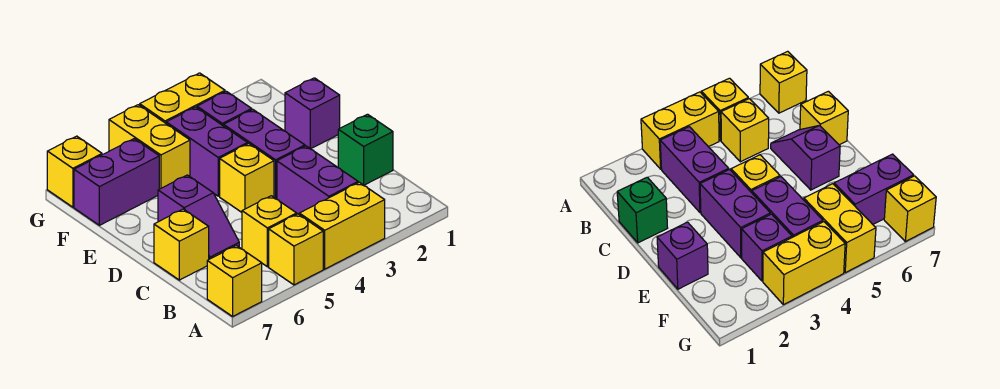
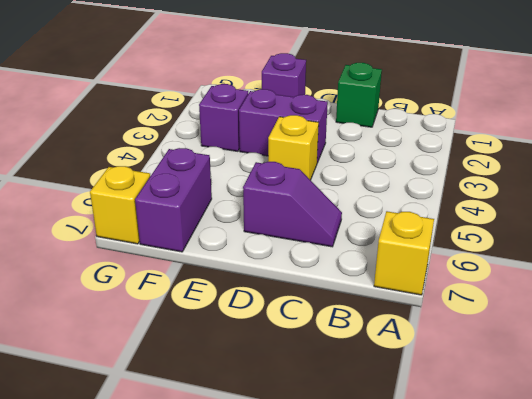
none -> yellow 1x2 brick [299,182,385,269]
none -> yellow 1x1 brick [269,214,323,285]
none -> purple 1x2 brick [277,146,358,214]

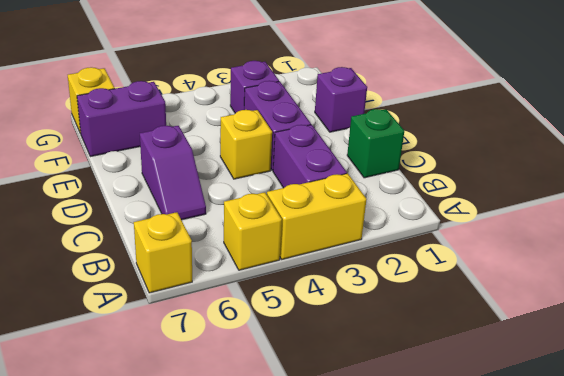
none -> yellow 1x1 brick [242,196,297,267]
none -> yellow 1x1 brick [154,209,209,280]
none -> purple 1x2 brick [166,107,248,196]

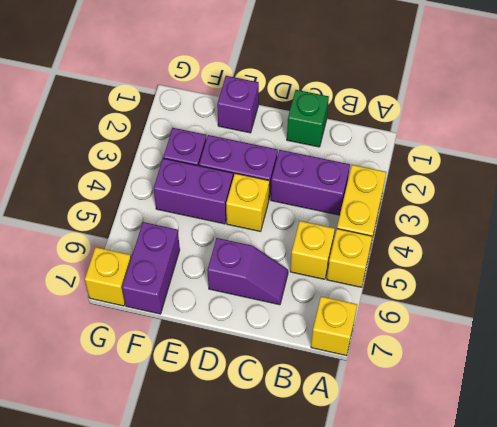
none -> yellow 1x1 brick [154,209,209,280]
none -> yellow 1x2 brick [109,105,190,189]
none -> yellow 1x2 brick [140,73,225,123]

